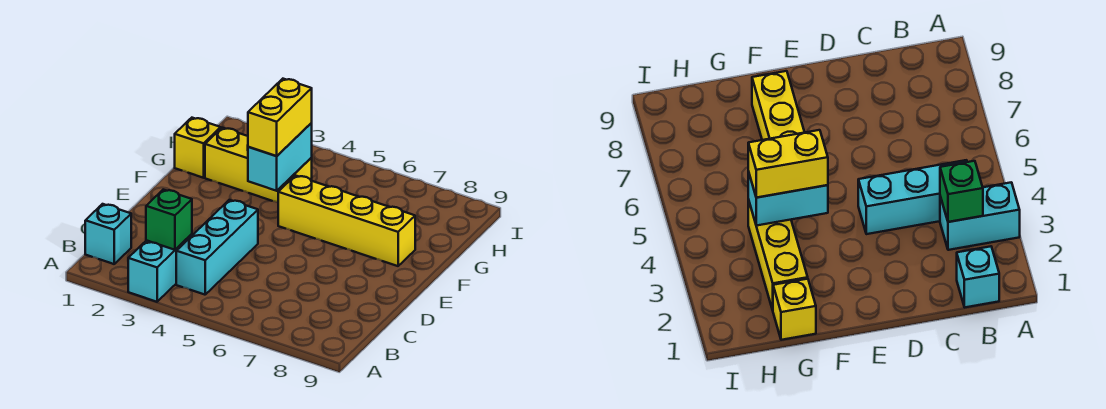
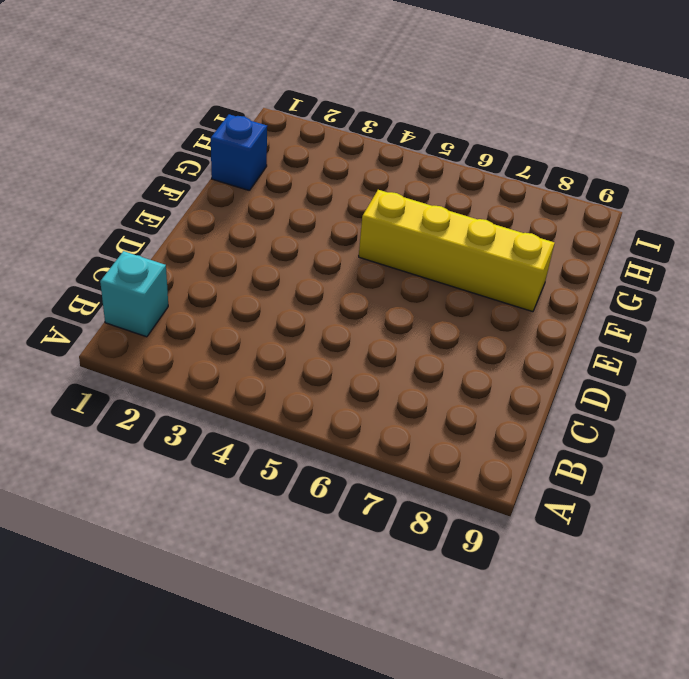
blue 1x1 brick [211,114,267,191] -> yellow 1x1 brick [175,118,221,178]
none -> cyan 1x2 brick [128,234,192,302]
none -> cyan 1x3 brick [176,200,258,295]

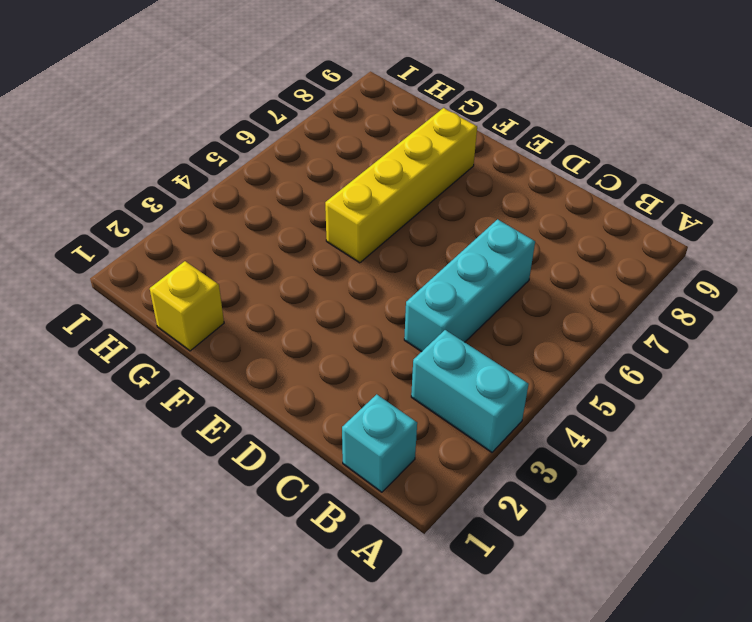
cyan 1x3 brick [404,219,535,352] -> cyan 1x3 brick turned to [176,200,258,295]
none -> yellow 1x3 brick [205,128,312,202]
none -> green 1x1 brick [146,190,192,250]

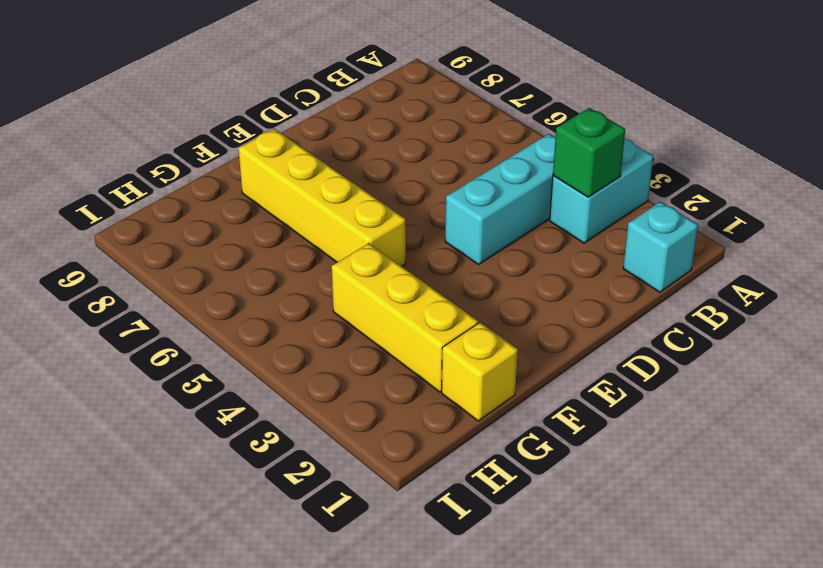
none -> cyan 1x2 brick [248,123,312,191]
none -> yellow 1x2 brick [248,79,312,156]

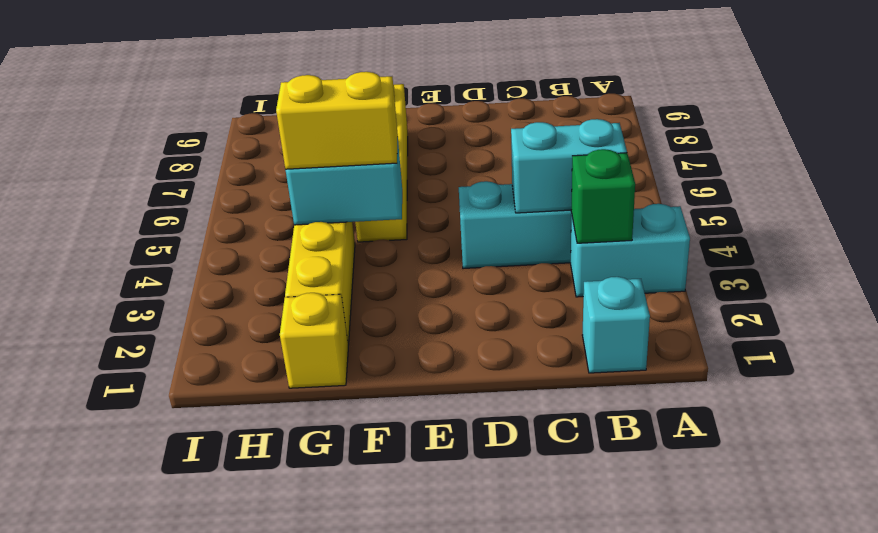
cyan 1x2 brick [511,119,627,213] -> none

